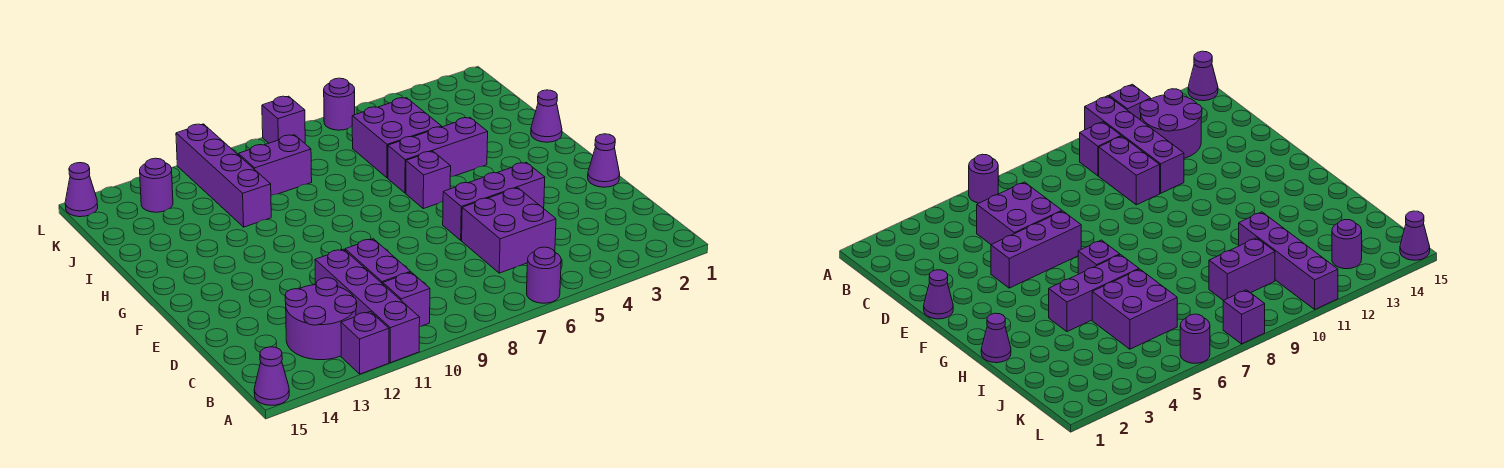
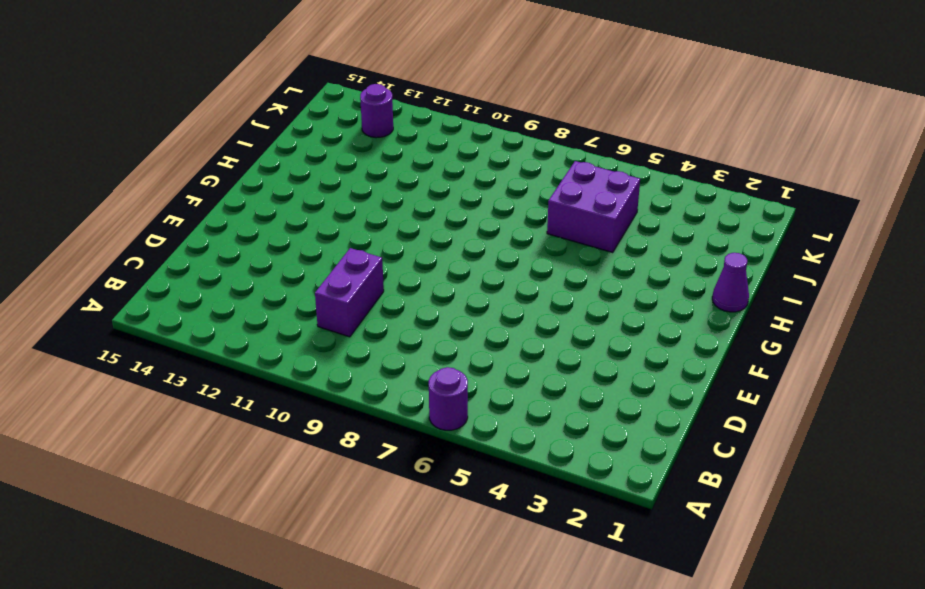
none -> purple 1x4 brick [315,249,420,363]
none -> purple 1x1 brick [341,312,389,374]
none -> purple 1x1 cone [254,347,289,405]

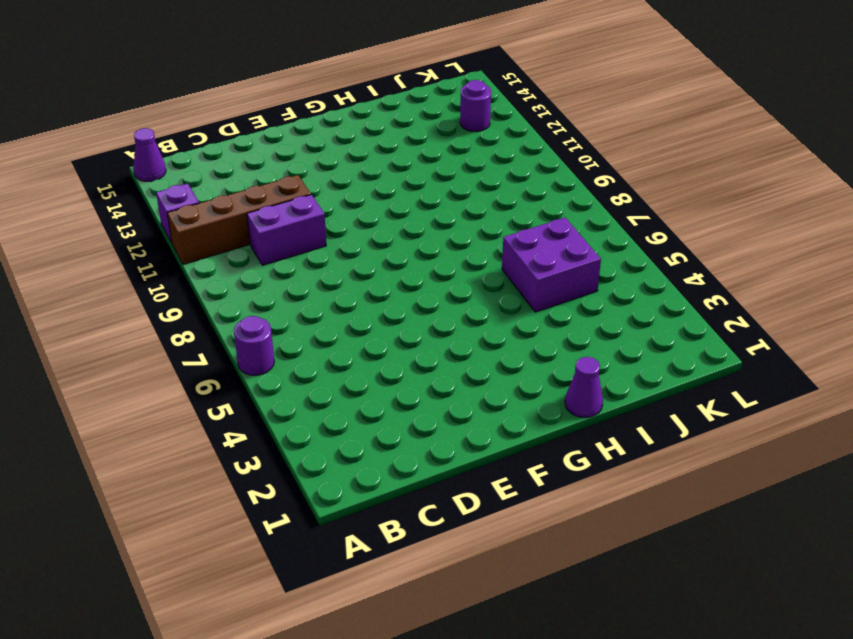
brown 1x4 brick [167,175,311,265] -> purple 1x4 brick [315,249,420,363]
none -> purple 1x1 brick [383,272,430,327]
none -> purple 2x2 round brick [285,278,357,360]
none -> purple 2x2 brick [462,188,556,273]

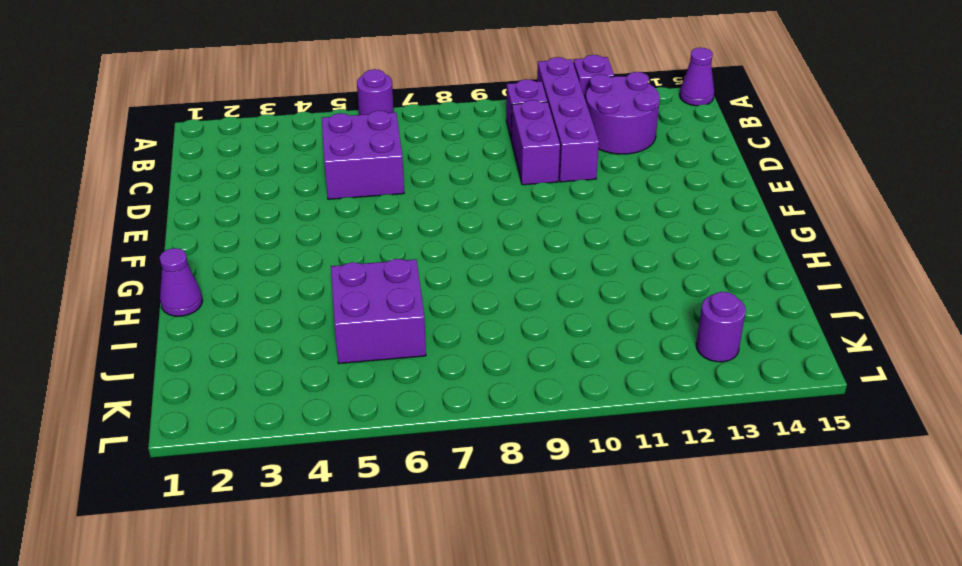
none -> purple 1x1 cone [588,134,620,187]
none -> purple 1x3 brick [443,162,545,240]
none -> purple 1x1 brick [406,151,451,209]

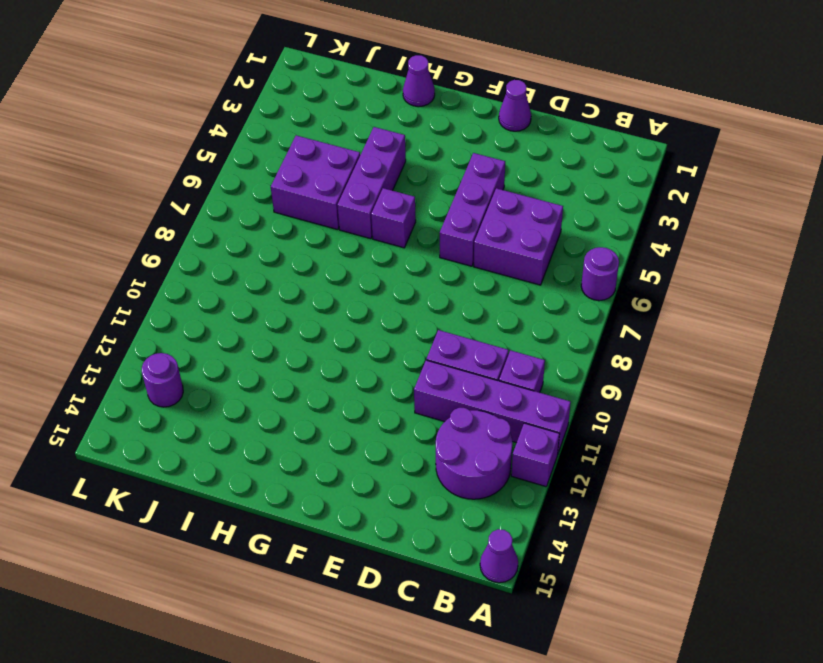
none -> purple 1x4 brick [176,124,271,227]
none -> purple 1x2 brick [238,135,312,196]
none -> purple 1x1 round brick [324,78,355,130]

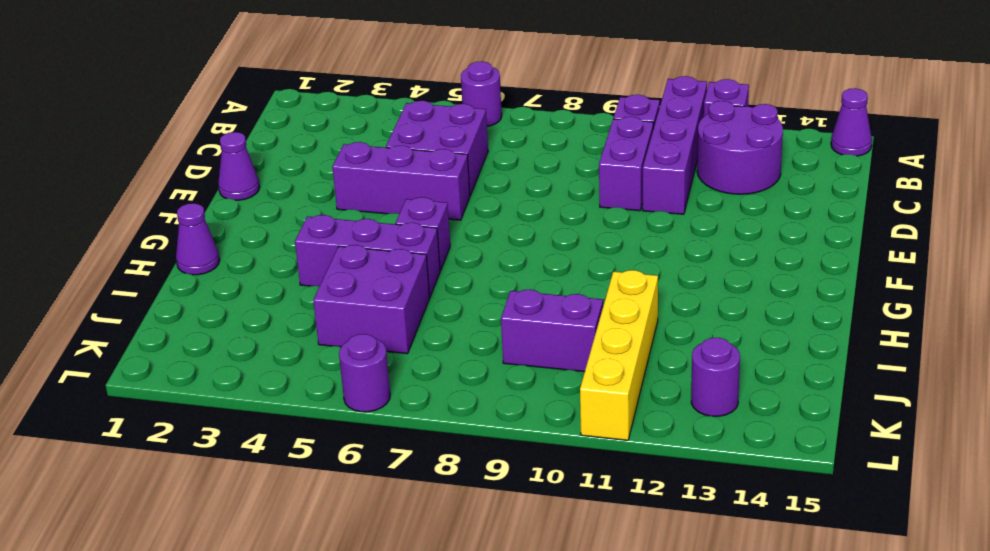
yellow 1x4 brick [580,270,658,440] -> purple 1x4 brick [176,124,271,227]
none -> purple 1x1 brick [262,96,305,143]
none -> purple 1x1 cone [65,163,98,217]

